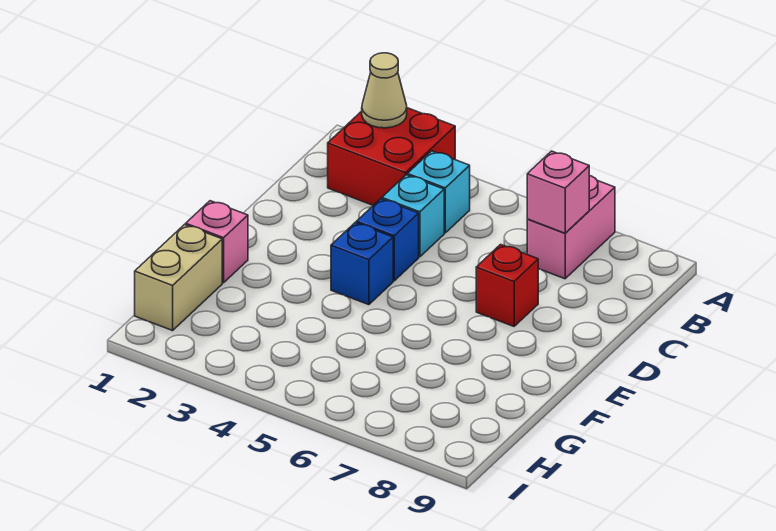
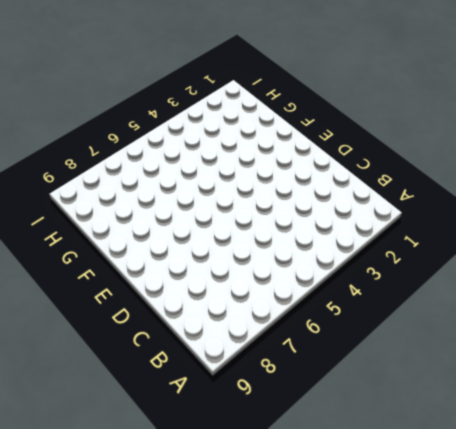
none -> red 2x2 brick [328,108,455,205]
none -> pink 1x2 brick [527,176,615,279]

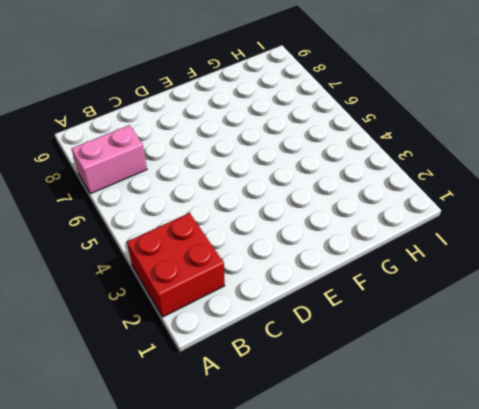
none -> cyan 1x1 brick [407,151,470,233]
none -> cyan 1x1 brick [382,175,444,257]

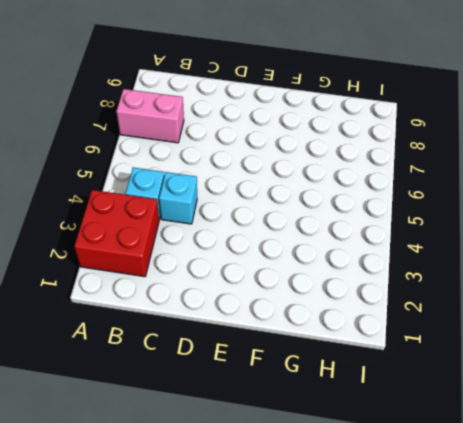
none -> blue 1x1 brick [356,199,419,281]
none -> red 1x1 brick [476,245,538,326]

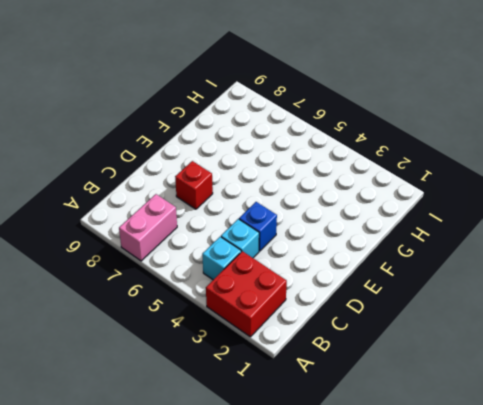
none -> blue 1x1 brick [331,223,393,305]
none -> pink 1x1 brick [186,201,248,283]

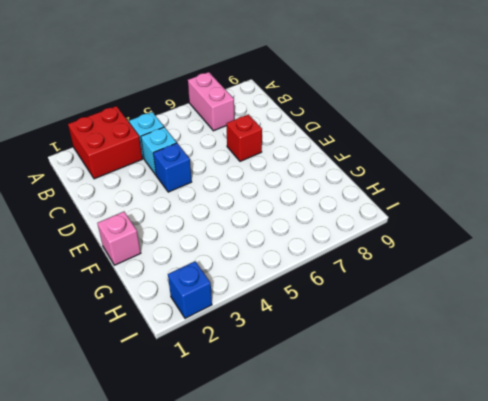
blue 1x1 brick [168,261,212,318] -> blue 1x1 brick moved to [331,223,393,305]
none -> tan 1x2 brick [135,225,222,331]
none -> tan 1x1 cone [362,53,407,128]

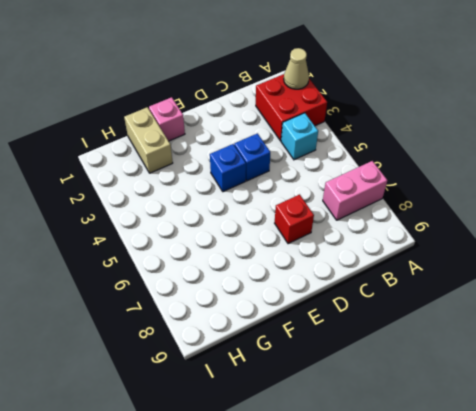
tan 1x2 brick [124,107,173,173] -> tan 1x2 brick turned to [135,225,222,331]
none -> cyan 1x1 brick [382,175,444,257]
none -> pink 1x1 brick [527,151,589,233]

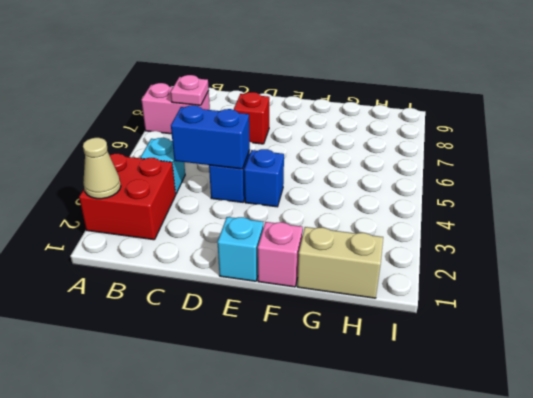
pink 1x1 plate [171,75,209,105] -> pink 1x1 brick [527,151,589,233]
blue 1x2 brick [171,105,250,169] -> none
cyan 1x1 brick [218,217,263,281] -> cyan 1x1 brick moved to [382,175,444,257]

